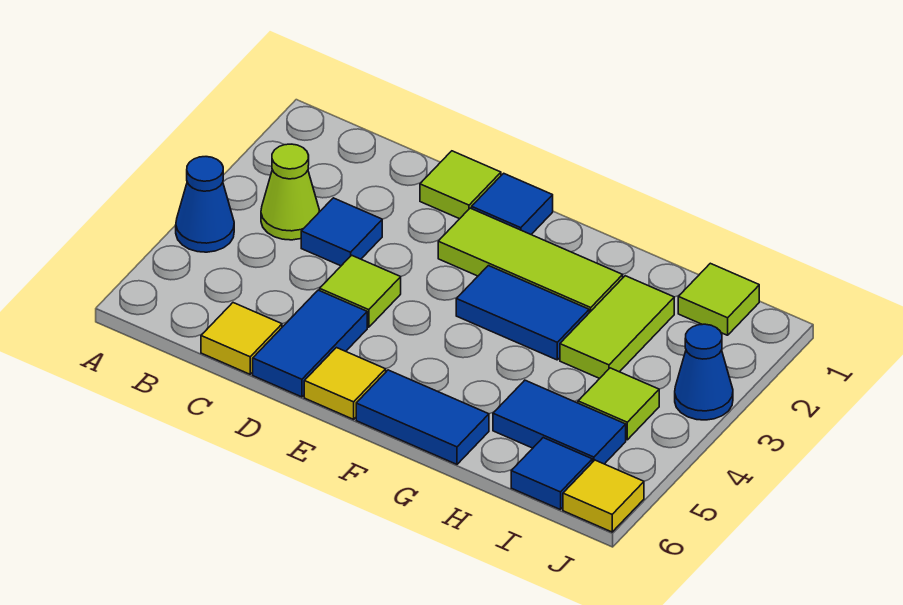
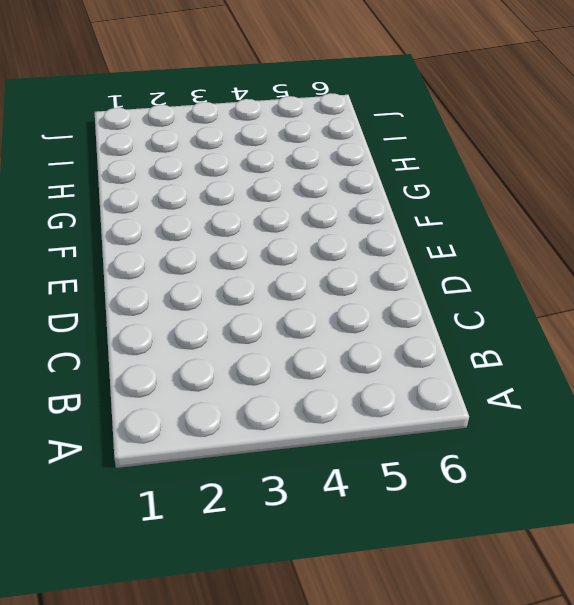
none -> blue 1x1 cone [176,157,234,252]
none -> lime 1x1 cone [261,144,319,240]
none -> blue 1x1 tile [301,198,382,266]

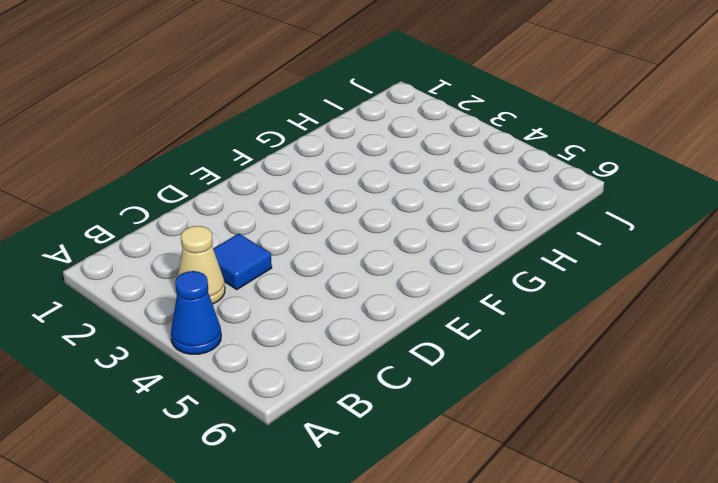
tan 1x1 cone [178,226,225,304] -> lime 1x1 cone [261,144,319,240]
none -> yellow 1x1 tile [201,303,282,374]
none -> lime 1x1 tile [420,151,501,219]
none -> lime 1x1 tile [320,255,401,327]

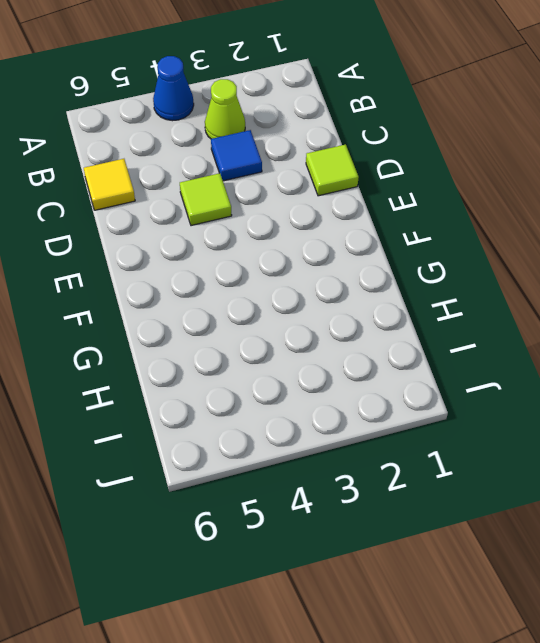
none -> blue 1x2 tile [253,290,367,397]
none -> blue 1x1 tile [472,173,553,234]
none -> lime 1x3 tile [438,208,623,313]

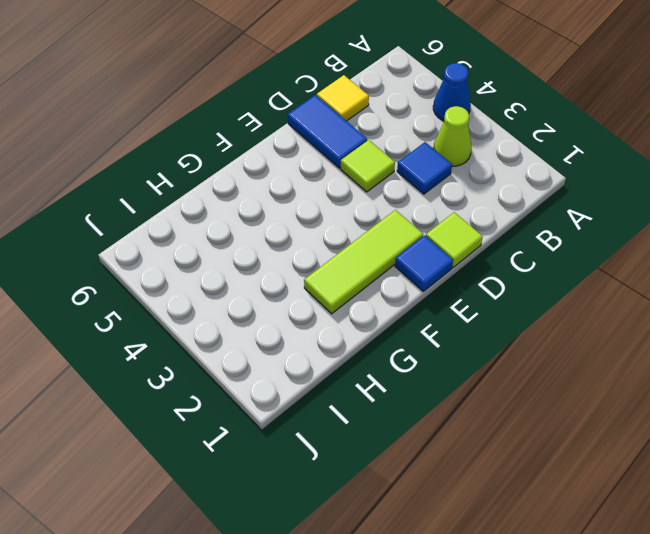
none -> yellow 1x1 tile [304,348,386,419]
none -> blue 1x2 tile [456,266,589,360]
none -> blue 1x2 tile [356,370,489,464]

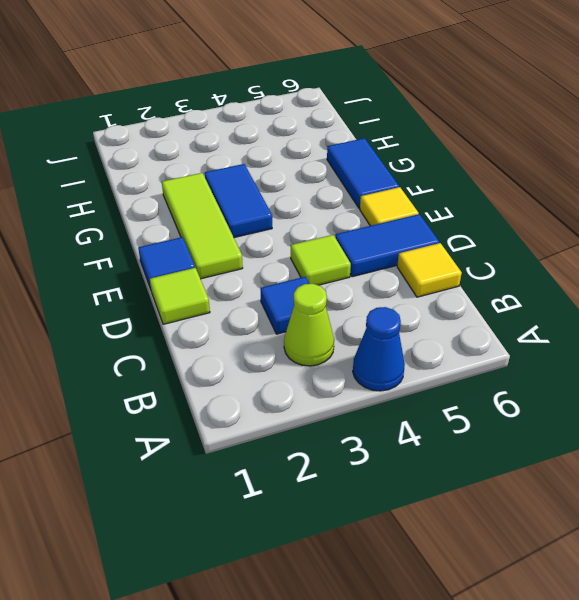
none -> lime 1x2 tile [560,276,674,379]
none -> blue 1x2 tile [493,380,626,464]
none -> lime 1x1 tile [678,263,759,335]

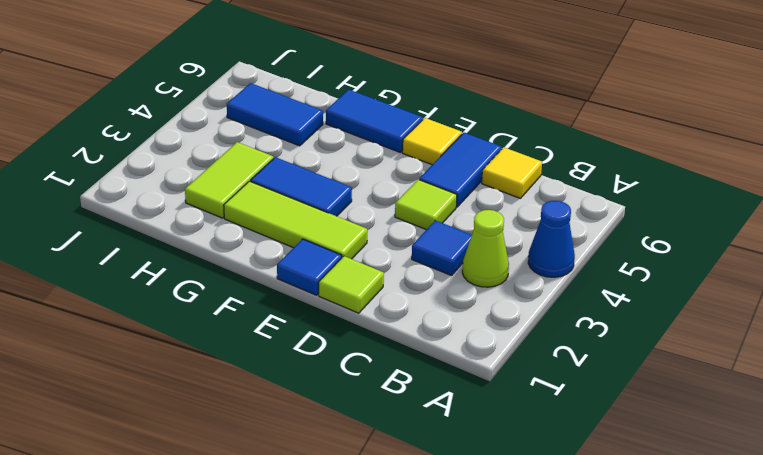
none -> lime 1x1 tile [678,263,759,335]
none -> lime 1x1 tile [578,368,659,440]
none -> blue 1x1 tile [511,438,592,510]

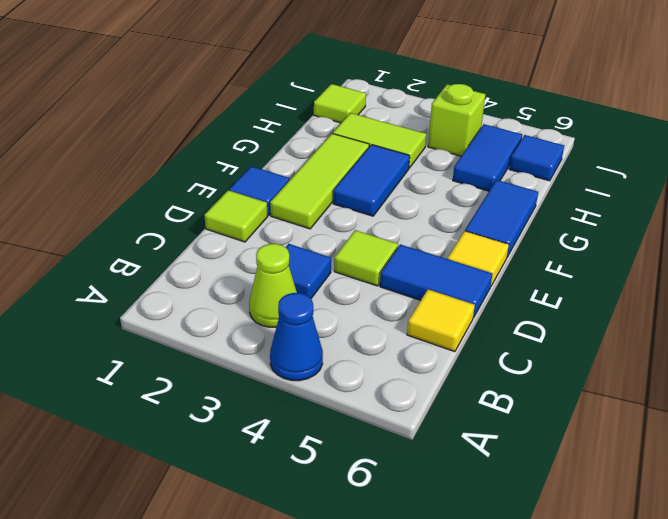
lime 1x1 brick [428,84,486,156] -> lime 1x1 tile [578,368,659,440]
none -> blue 1x1 cone [675,324,733,420]
none -> yellow 1x1 tile [563,460,644,532]

